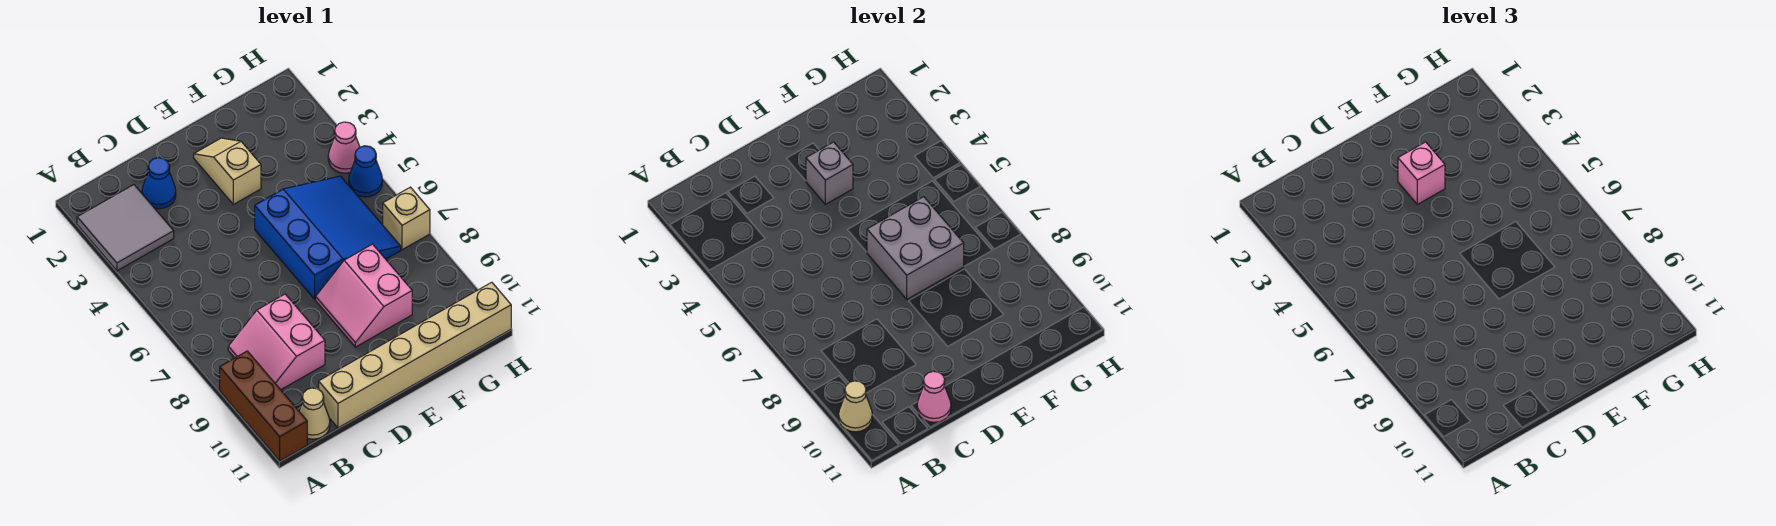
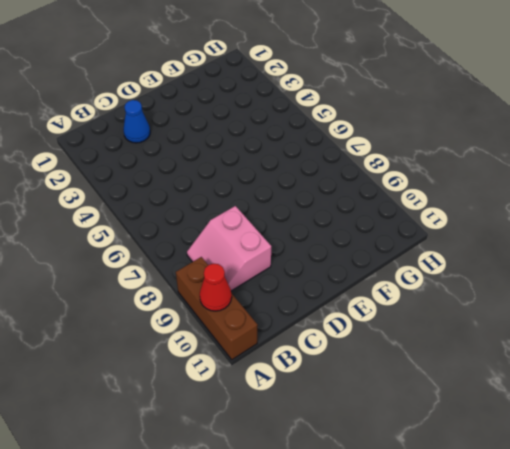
red 1x1 cone [200,264,232,311] -> tan 1x1 cone [839,381,872,432]
none -> grey 2x2 tile [77,185,174,271]
none -> tan 1x1 cone [299,388,330,439]
none -> tan 1x6 brick [319,282,511,428]

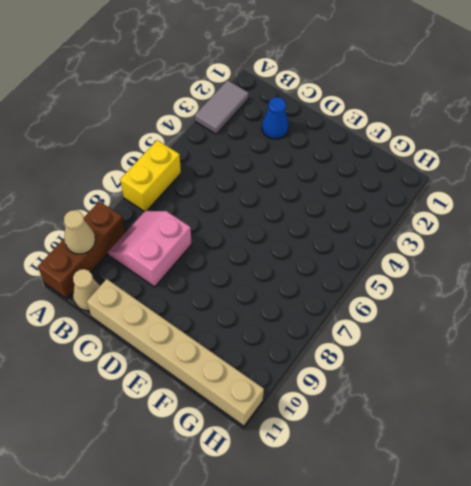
grey 1x2 tile [195,80,249,134] -> grey 2x2 tile [77,185,174,271]
yellow 1x2 brick [120,140,181,212] -> none
none -> tan 1x2 slope [194,138,261,204]
none -> blue 3x3 slope [255,176,401,299]
none -> pink 2x2 slope [316,244,412,347]

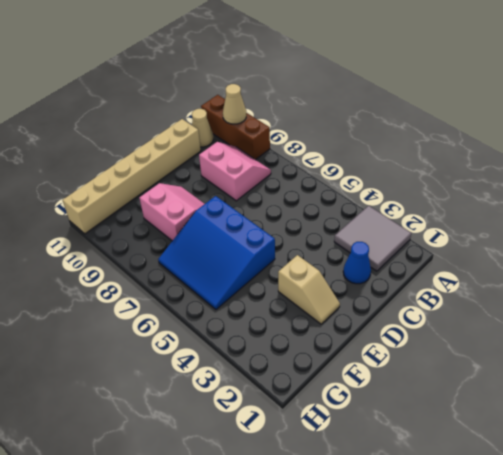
none -> pink 1x1 cone [328,122,360,173]
none -> blue 1x1 cone [349,146,382,197]
none -> tan 1x1 brick [383,187,430,250]

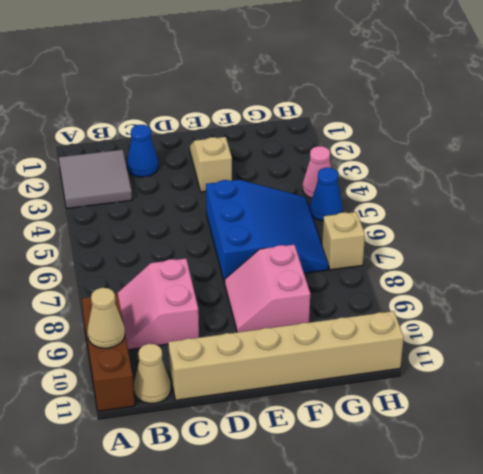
none -> pink 1x1 cone [917,371,951,422]
none -> grey 1x1 brick [806,142,853,204]
none -> grey 2x2 brick [867,197,964,299]

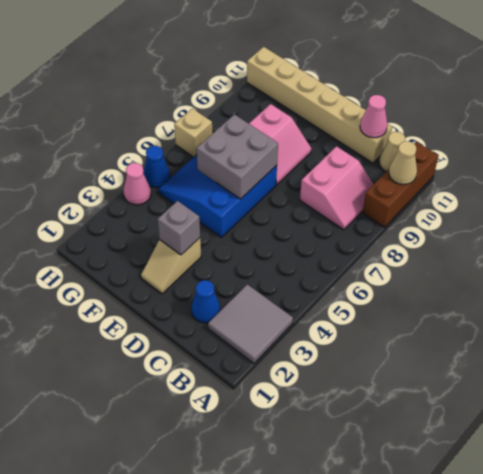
none -> pink 1x1 brick [1398,142,1445,204]

